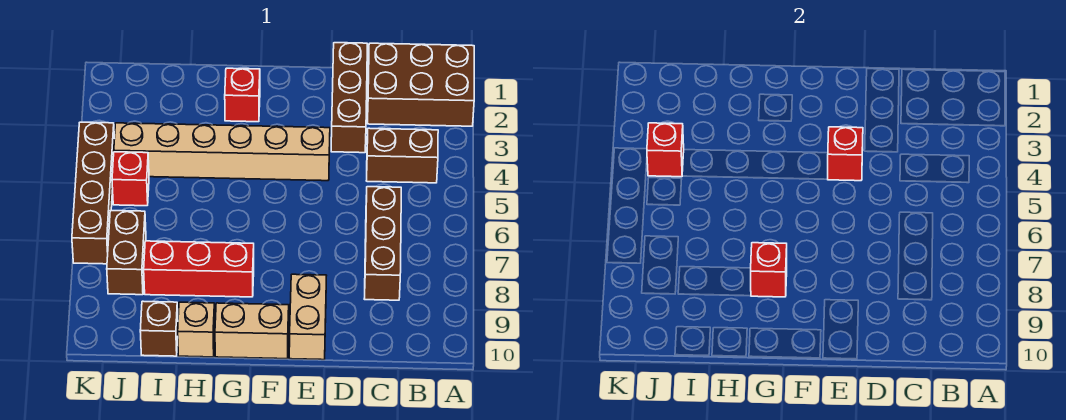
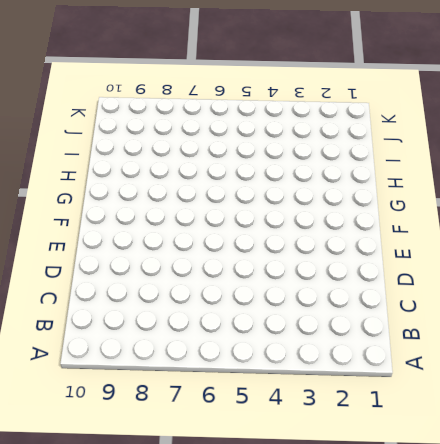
none -> brown 2x3 brick [367,43,474,126]
none -> brown 1x2 brick [366,128,438,183]
none -> brown 1x3 brick [364,187,401,300]

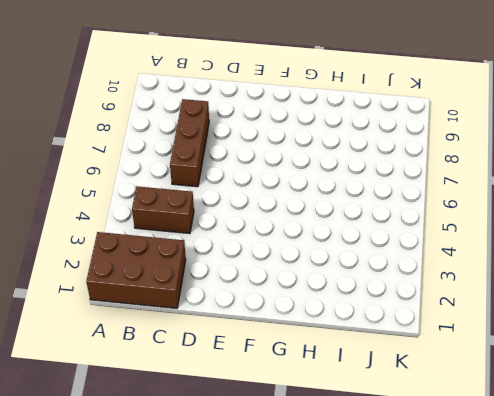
none -> brown 1x3 brick [331,43,367,153]
none -> tan 1x6 brick [114,123,330,181]
none -> tan 1x2 brick [289,274,327,360]

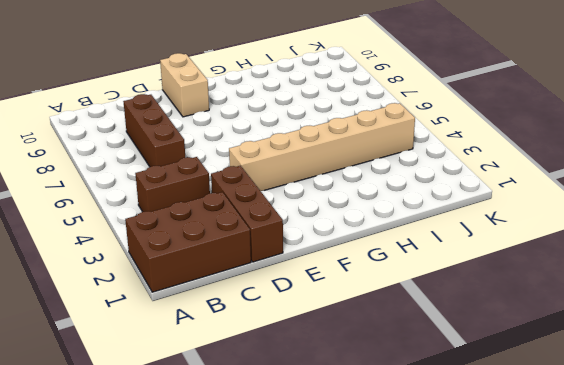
none -> tan 1x2 brick [215,303,289,359]
none -> red 1x1 brick [225,68,260,122]
none -> red 1x3 brick [144,241,254,297]

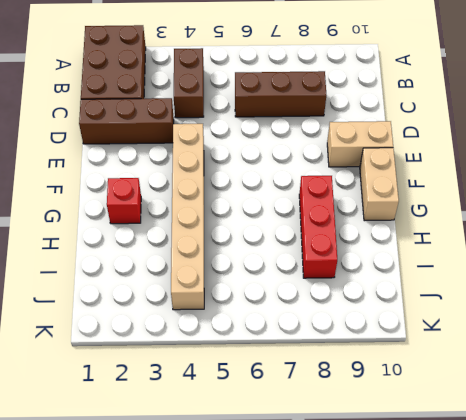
none -> tan 1x1 brick [178,302,215,357]
none -> brown 1x1 brick [140,301,178,356]
none -> red 1x1 brick [112,152,149,206]

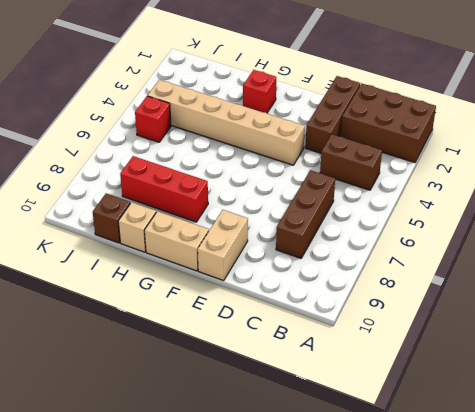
none -> brown 1x2 brick [107,211,146,295]
none -> brown 1x4 brick [72,122,115,264]
none -> red 1x1 brick [828,127,863,181]

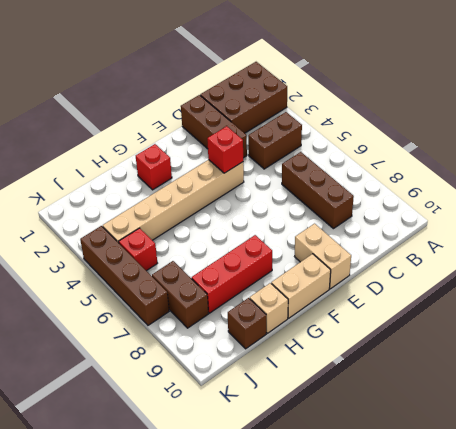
none -> red 1x1 brick [751,243,787,297]
none -> red 1x1 brick [647,123,684,177]

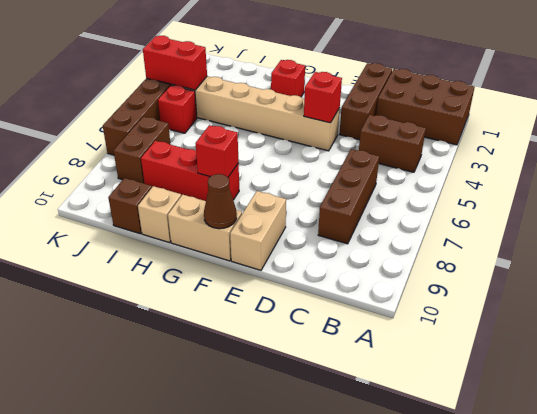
brown 1x1 cone [204,174,237,229] -> none
red 1x2 brick [143,36,207,90] -> red 1x1 brick [647,123,684,177]

